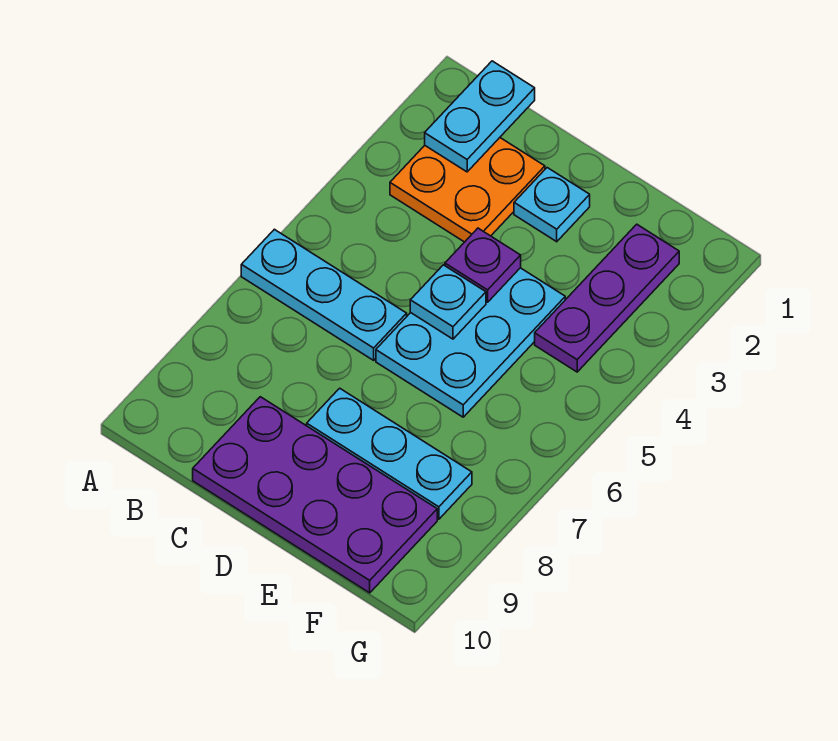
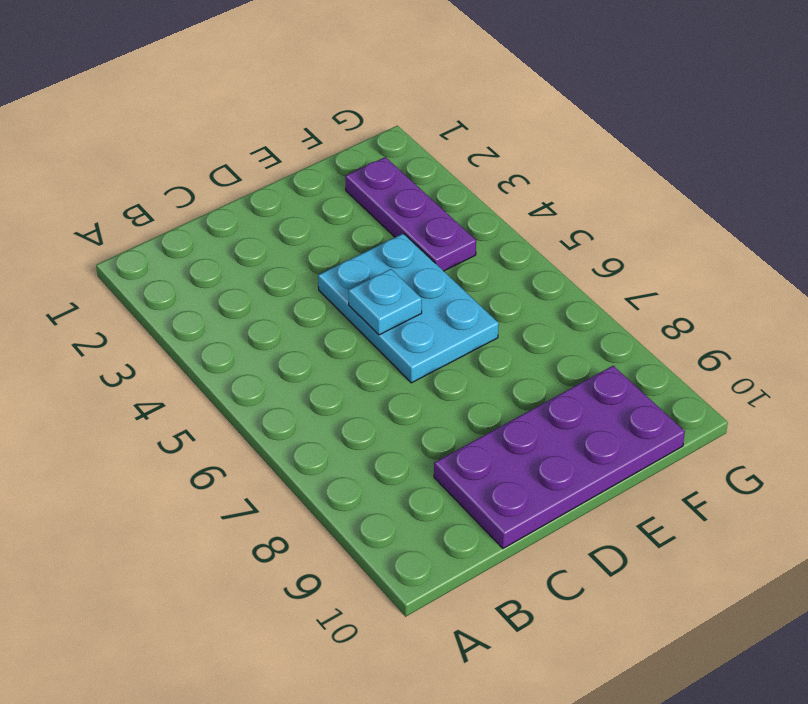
none -> cyan 1x3 plate [241,229,407,360]
none -> orange 2x2 plate [390,138,545,242]

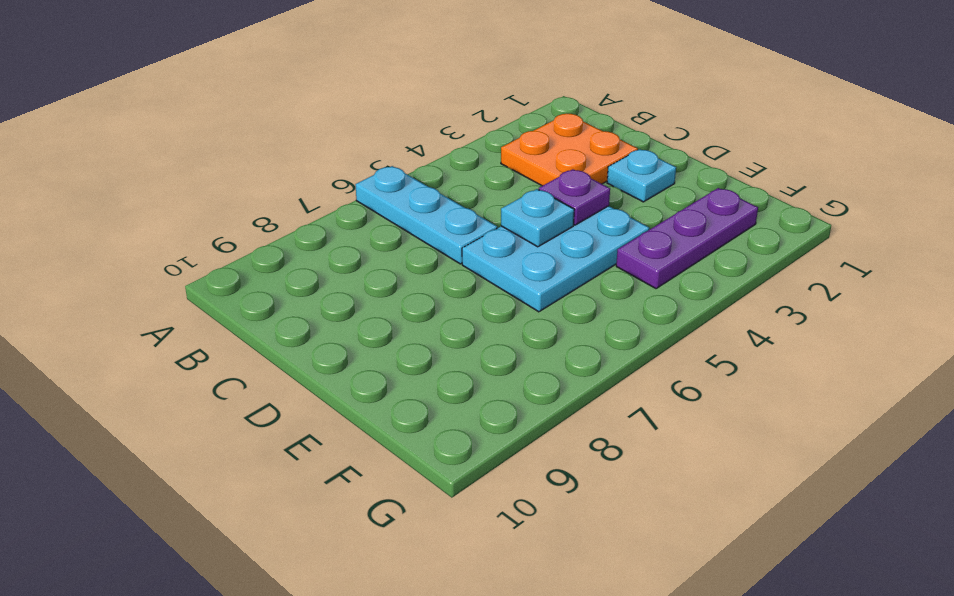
none -> purple 2x4 plate [193,397,437,593]
none -> cyan 1x3 plate [307,388,472,519]

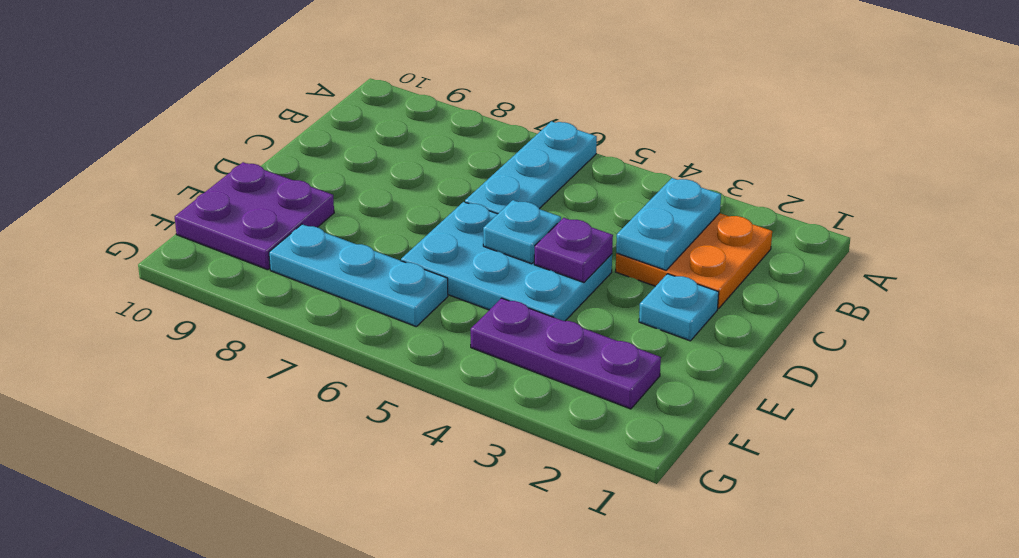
cyan 1x2 plate [616,178,721,270] -> cyan 1x2 plate turned to [425,61,535,172]
purple 2x2 plate [175,162,334,270] -> purple 2x4 plate [193,397,437,593]
cyan 1x3 plate [269,224,448,326] -> cyan 1x3 plate turned to [307,388,472,519]

